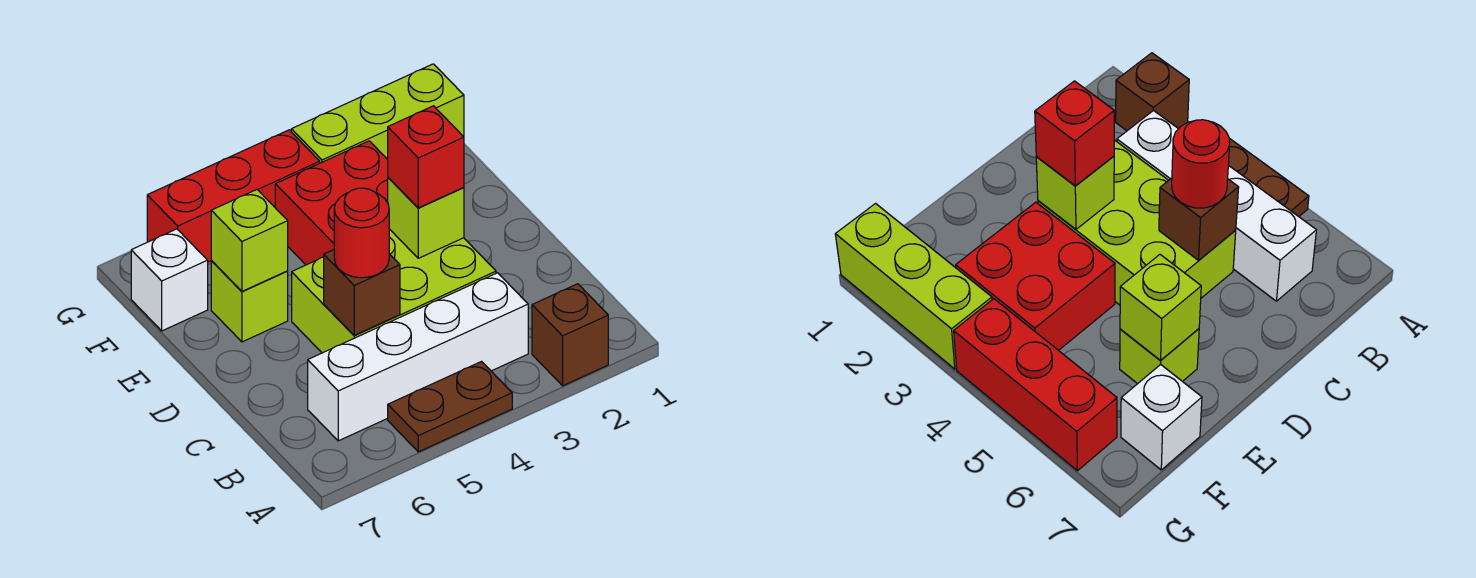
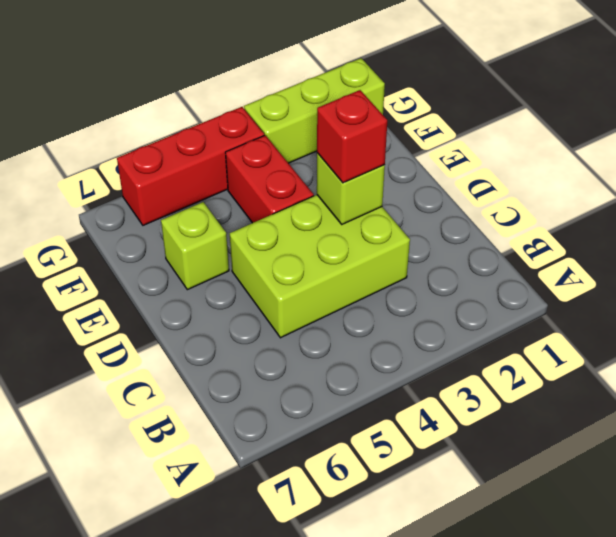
red 1x2 brick [225,135,314,223] -> red 2x2 brick [275,141,388,265]
none -> brown 1x1 brick [532,284,608,386]
none -> brown 1x2 plate [388,362,512,452]
none -> white 1x4 brick [308,273,528,441]

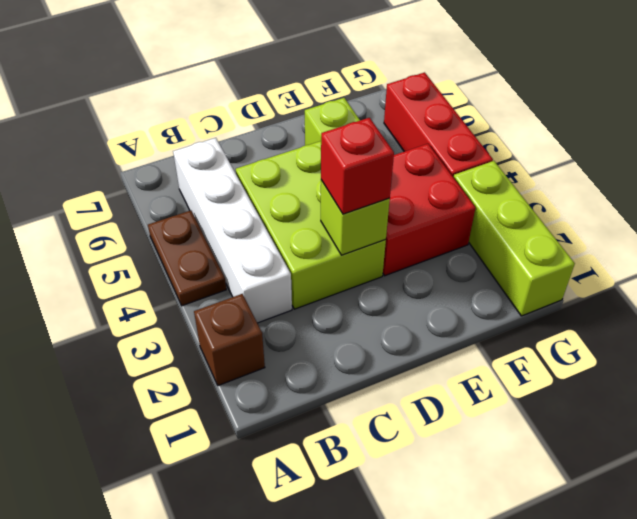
none -> white 1x1 brick [131,229,208,331]
none -> brown 1x1 brick [324,250,400,335]
none -> lime 1x1 brick [211,190,288,291]

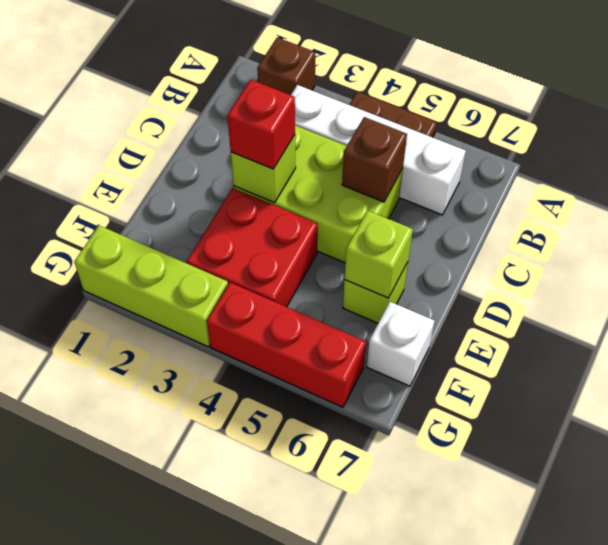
none -> red 1x1 round brick [334,188,389,278]

